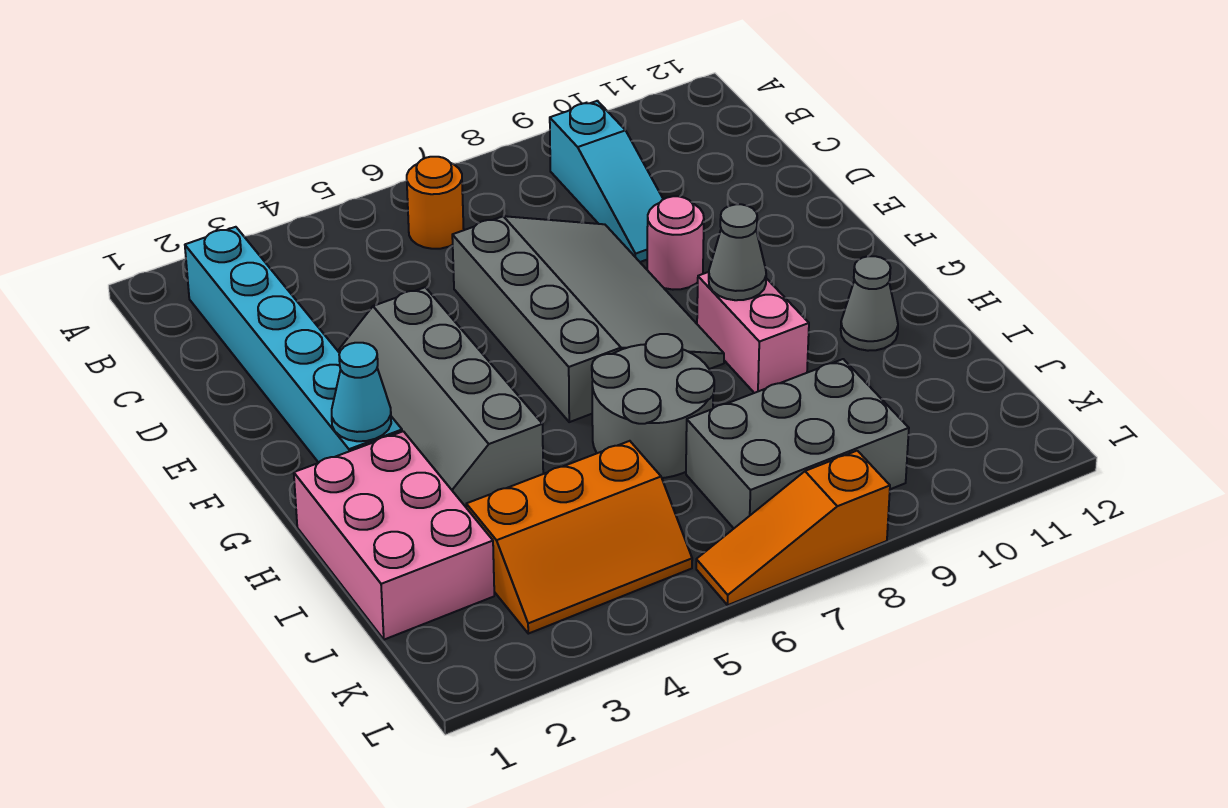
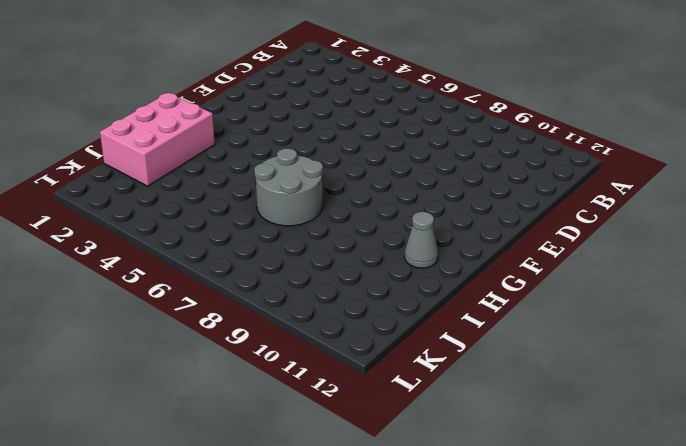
none -> cyan 1x6 brick [185,227,402,463]
none -> orange 1x1 round brick [407,157,464,249]
none -> cyan 1x3 slope [550,101,663,262]

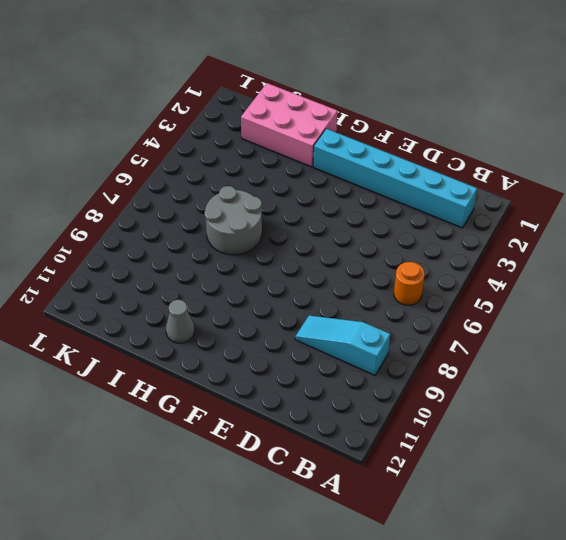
none -> grey 3x4 slope [452,216,724,422]
none -> grey 2x4 slope [338,287,543,507]
none -> pink 1x1 round brick [647,196,704,290]

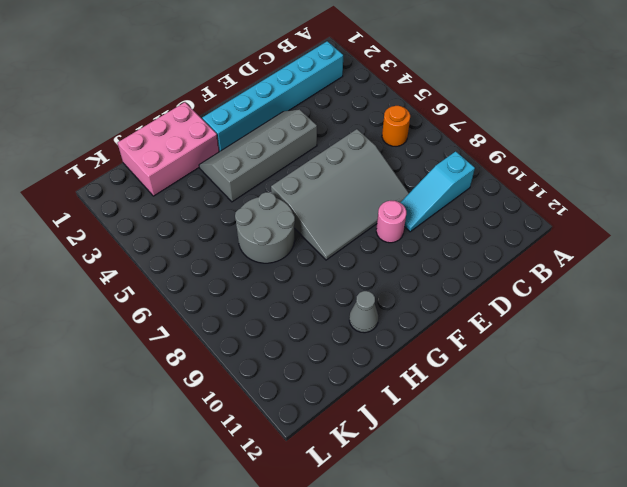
none -> pink 1x2 brick [697,272,809,393]
none -> orange 2x3 slope [466,441,692,634]
none -> grey 2x3 brick [686,359,909,528]

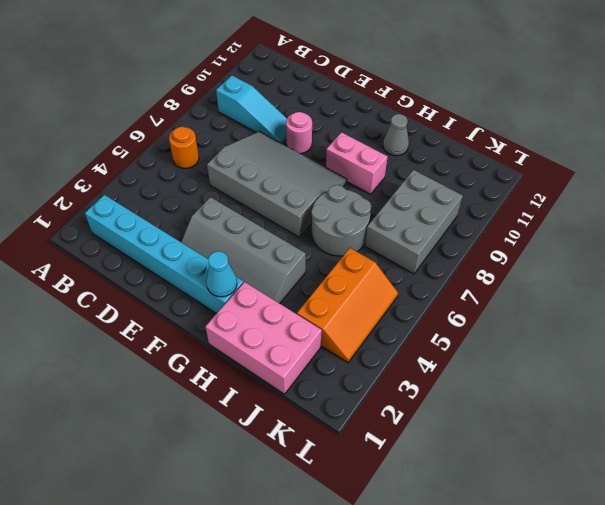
none -> orange 1x3 slope [696,451,890,605]
none -> grey 1x1 cone [709,204,766,300]

